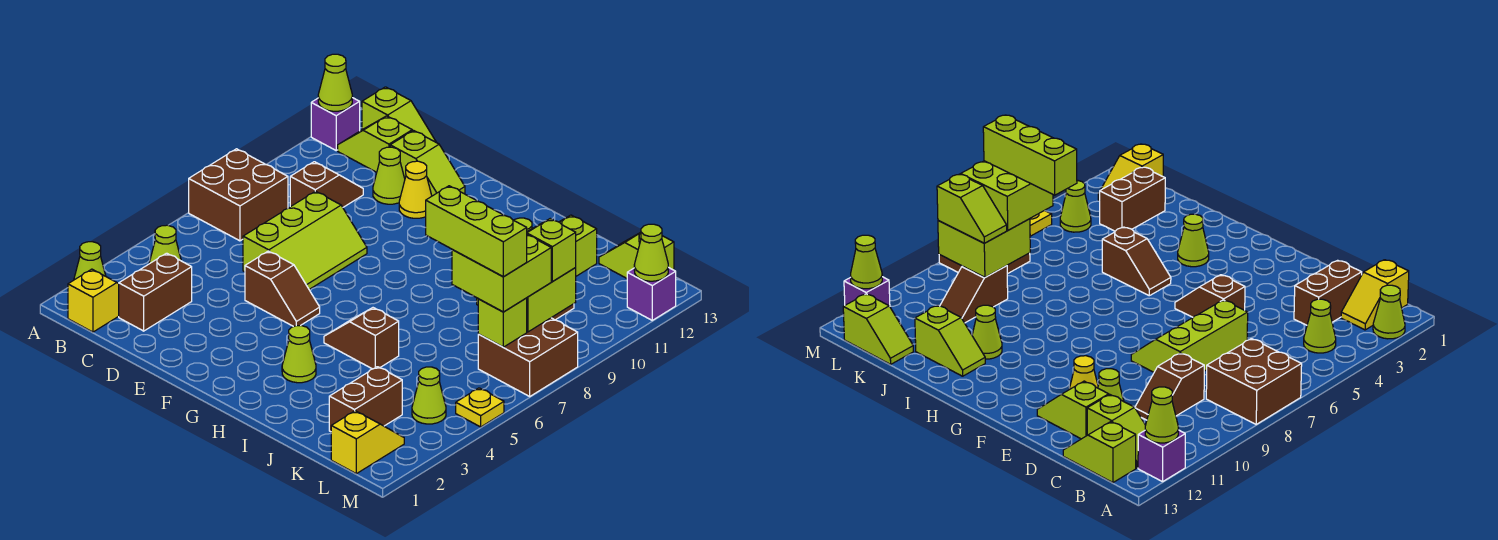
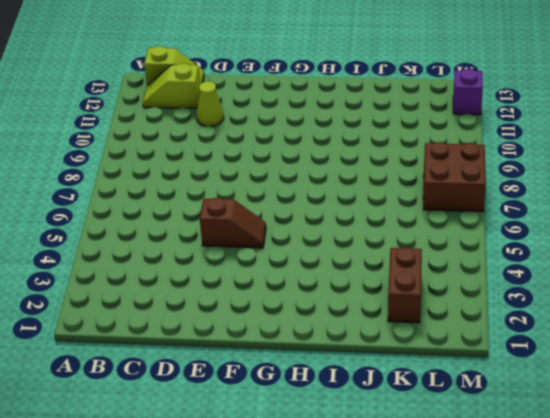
none -> lime 1x1 cone [74,242,106,280]
none -> brown 2x2 brick [189,149,288,241]
none -> purple 1x1 brick [311,98,360,150]
none -> yellow 1x2 slope [68,269,119,332]

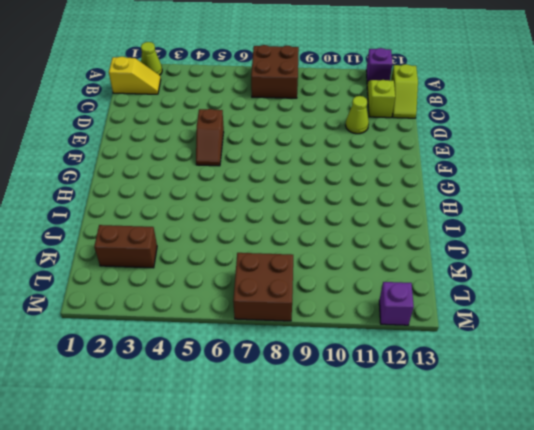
none -> lime 1x1 cone [149,225,181,264]
none -> brown 1x2 brick [119,253,192,331]
none -> brown 1x2 slope [290,162,363,207]
none -> lime 2x3 slope [243,191,367,289]

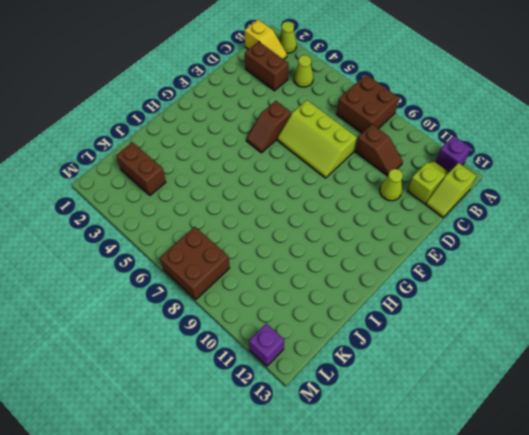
none -> lime 1x2 slope [390,131,465,196]
none -> yellow 1x1 cone [399,161,432,218]
none -> lime 1x1 cone [282,326,316,383]
none -> brown 1x2 slope [324,308,399,369]

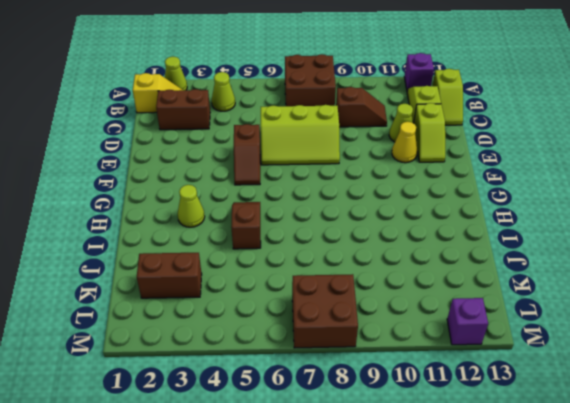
none -> lime 1x1 cone [972,305,1002,359]
none -> lime 1x2 slope [560,215,597,276]
none -> brown 1x2 slope [940,266,1008,323]
none -> lime 1x2 slope [599,232,674,278]

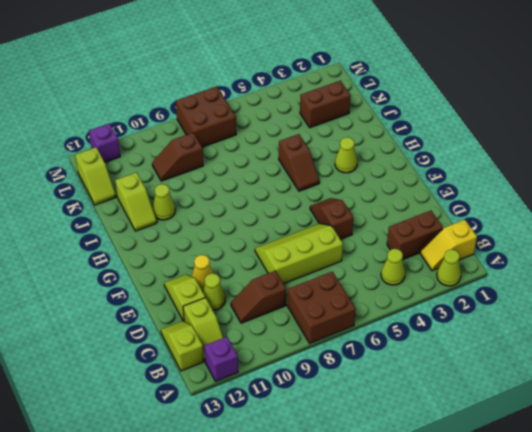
none -> yellow 1x2 slope [331,411,404,474]
none -> lime 1x1 cone [412,367,446,424]
none -> yellow 1x1 plate [456,388,504,427]
none -> lime 1x1 cone [318,54,352,111]

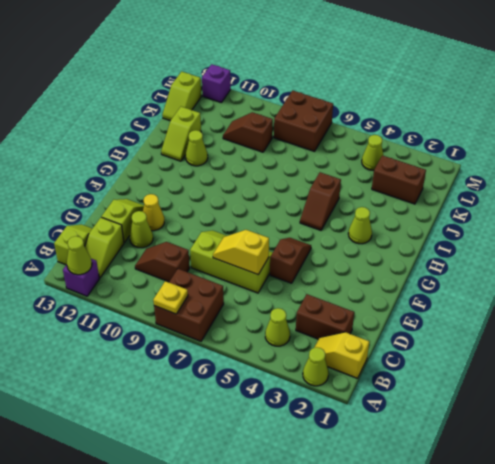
yellow 1x1 plate [153,281,188,314] -> yellow 1x1 plate moved to [456,388,504,427]
yellow 1x2 slope [213,230,269,275] -> yellow 1x2 slope moved to [331,411,404,474]
none -> lime 2x2 brick [477,268,576,332]
none -> lime 1x1 brick [478,298,527,347]
none -> lime 1x1 cone [634,224,668,281]
none -> lime 2x2 brick [452,235,551,312]

